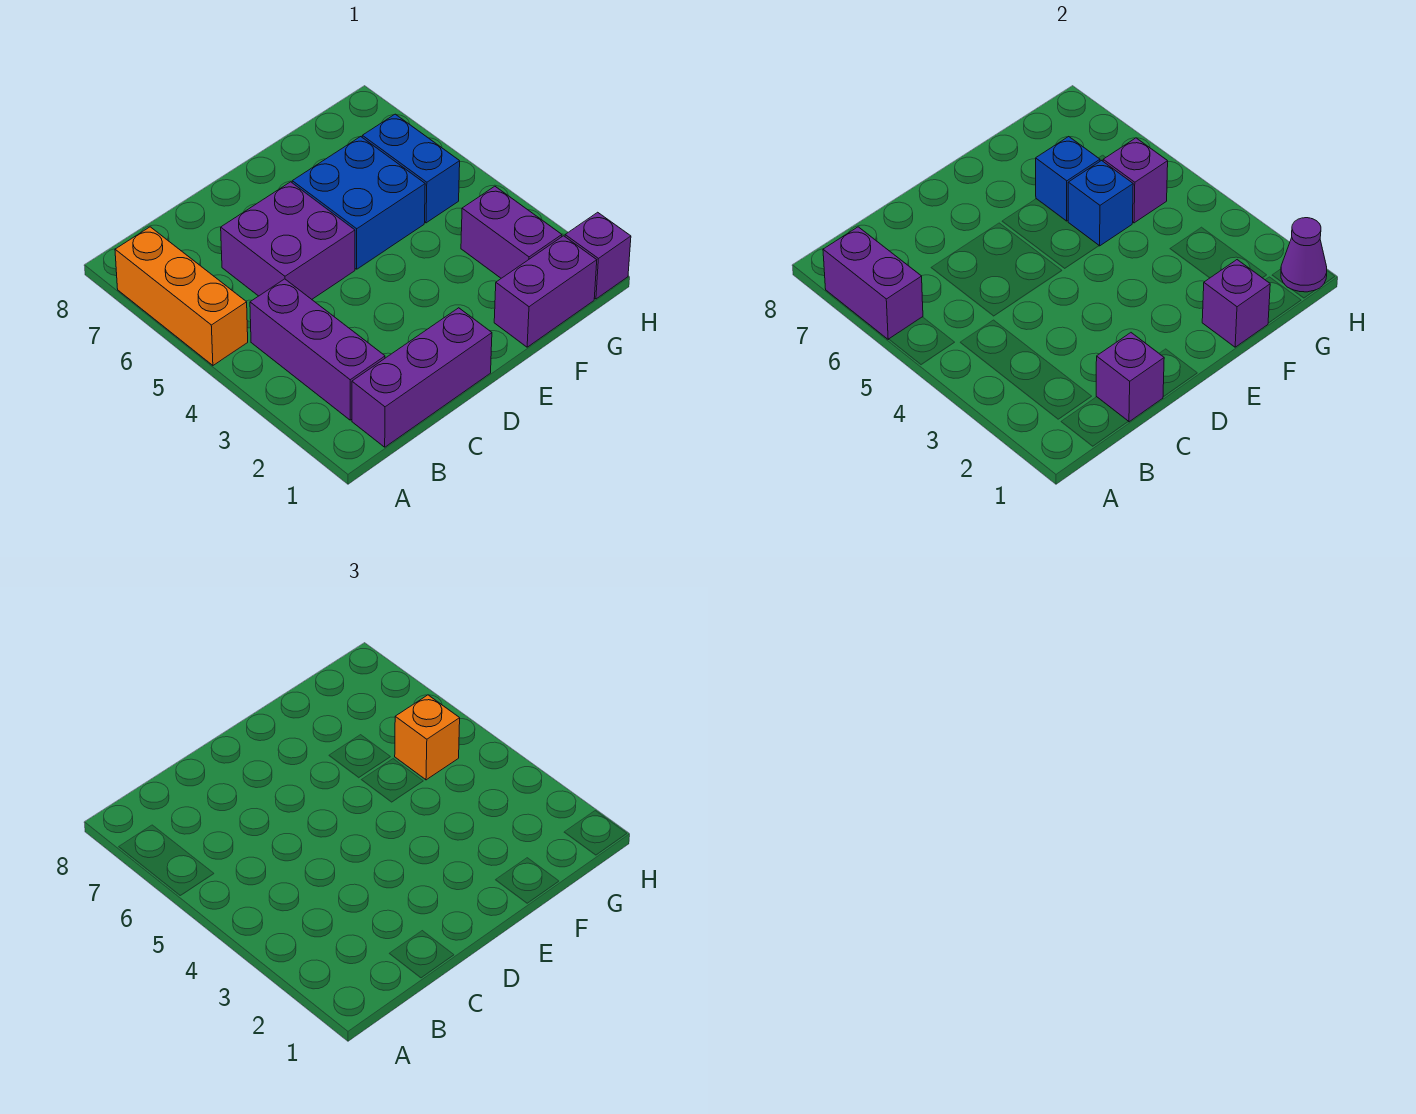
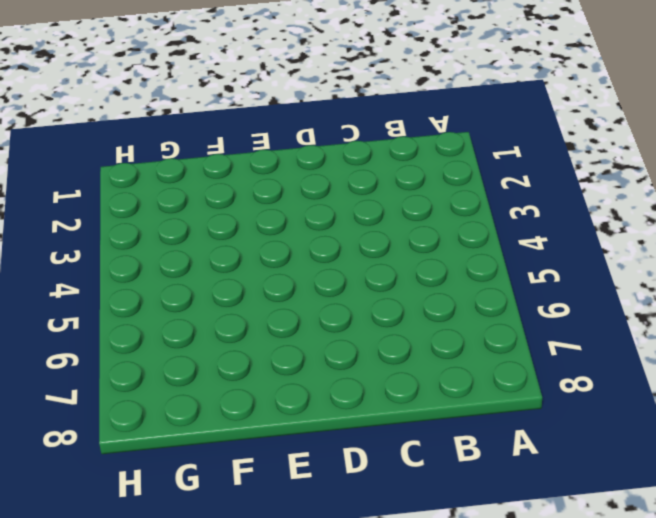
none -> orange 1x3 brick [115,227,248,365]
none -> purple 1x3 brick [352,308,492,447]
none -> purple 1x3 brick [250,279,385,420]

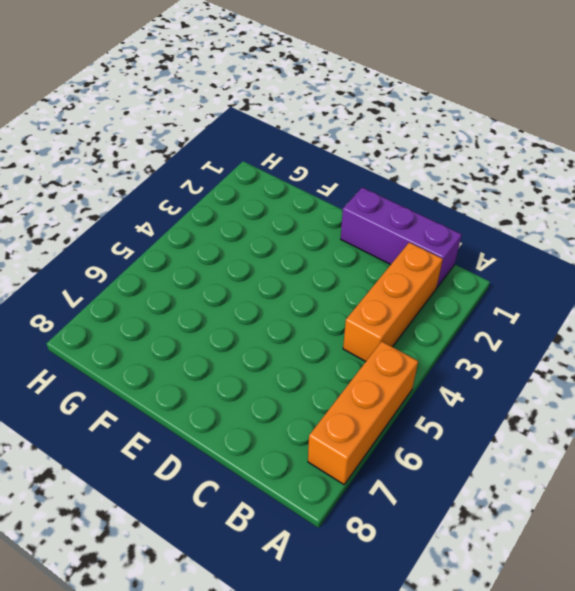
orange 1x3 brick [343,242,443,362] -> purple 1x3 brick [250,279,385,420]
none -> purple 2x2 brick [221,182,355,299]
none -> blue 2x2 brick [292,137,425,269]
none -> purple 1x2 brick [494,236,597,347]

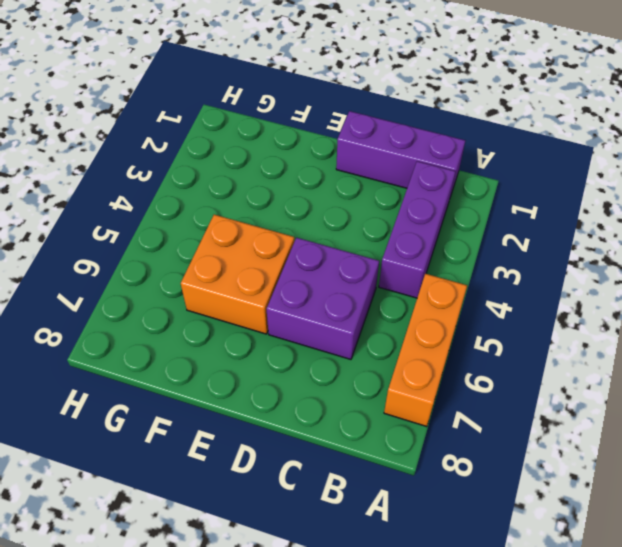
orange 2x2 brick [181,215,294,334] -> blue 2x2 brick [292,137,425,269]
none -> purple 1x2 brick [494,236,597,347]
none -> purple 1x2 brick [461,186,562,278]
none -> blue 1x2 brick [362,114,460,223]

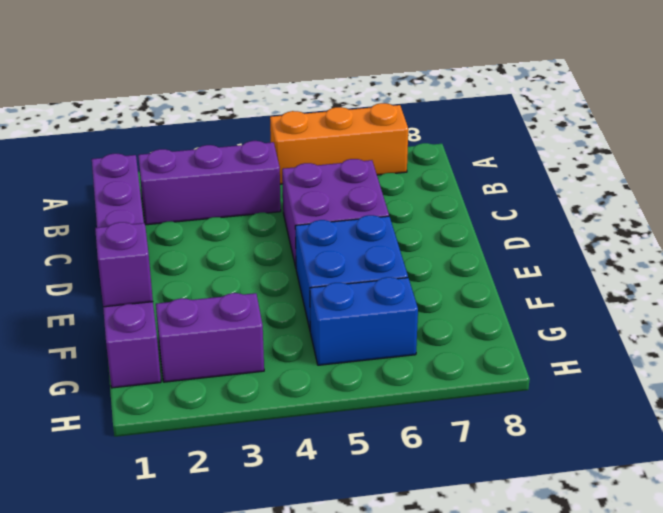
none -> purple 1x1 brick [565,212,631,299]
none -> purple 1x2 brick [823,227,923,339]
none -> purple 1x1 brick [1096,333,1164,422]

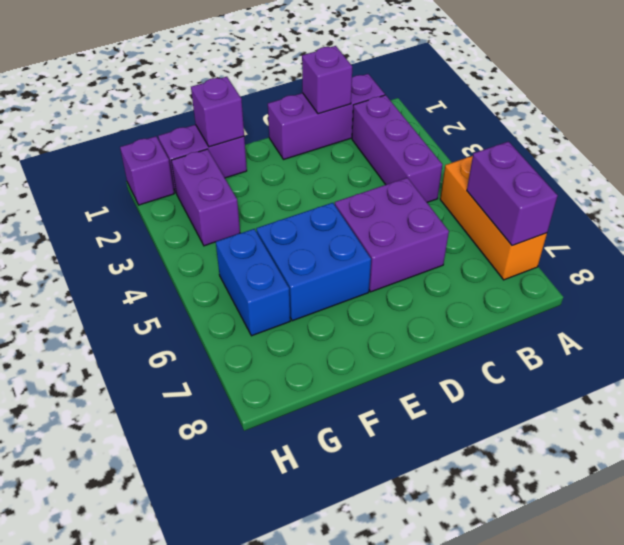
none -> blue 1x1 brick [1068,160,1133,246]
none -> blue 1x1 brick [1036,137,1100,221]
none -> purple 1x1 brick [1103,138,1168,223]

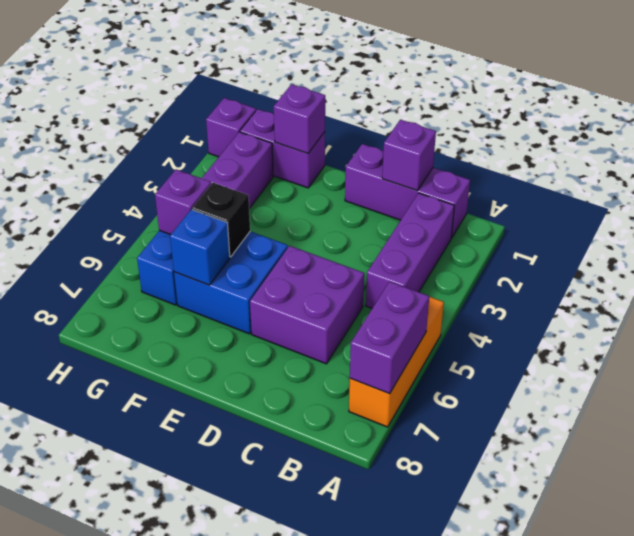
black 1x1 brick [192,183,250,257] -> blue 1x1 brick [1068,160,1133,246]
none -> purple 1x1 cone [1281,218,1327,292]
none -> orange 1x1 brick [395,695,460,780]

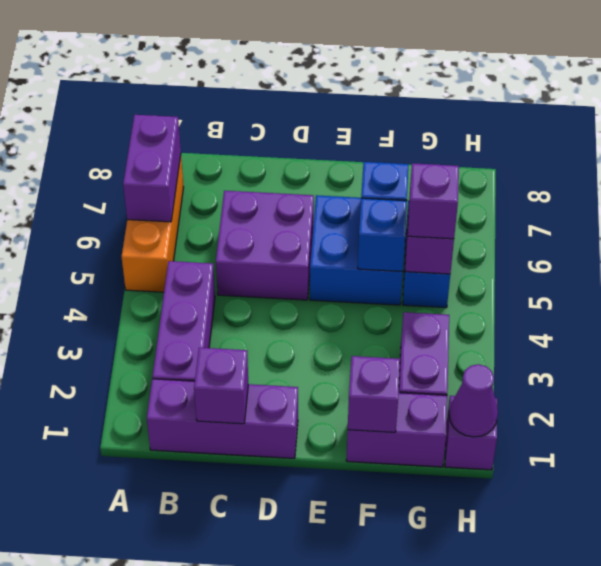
purple 1x1 brick [408,163,459,239] -> orange 1x1 brick [395,695,460,780]

